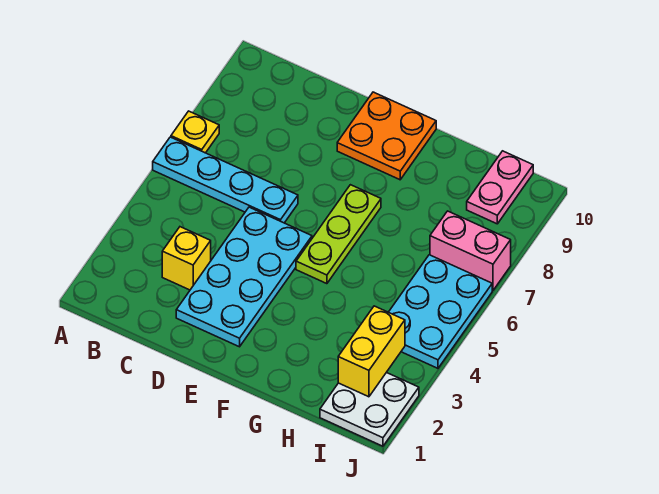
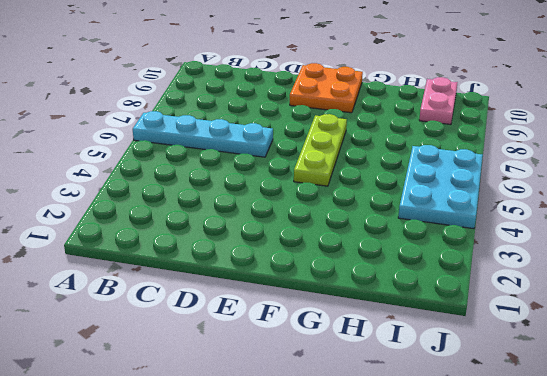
none -> yellow 1x1 plate [171,111,219,153]
none -> yellow 1x1 brick [162,227,211,290]

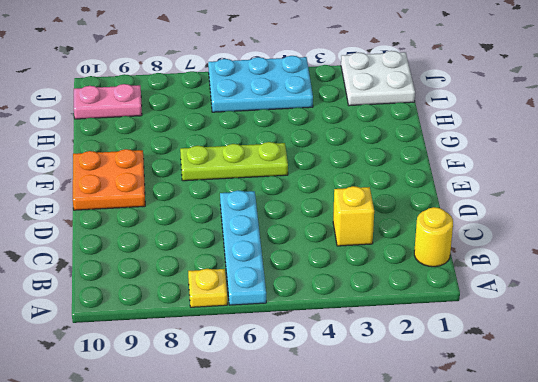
yellow 1x1 round brick [414,207,453,267] -> none
none -> cyan 2x4 plate [176,207,312,347]
none -> pink 1x2 brick [430,211,511,290]

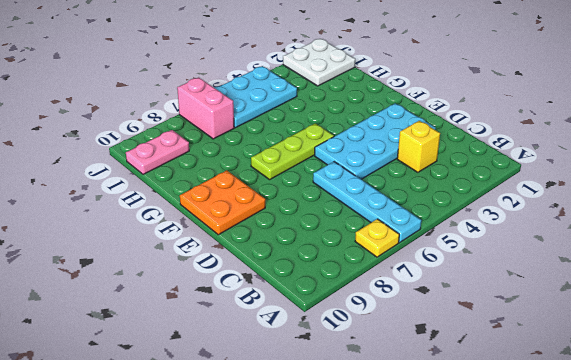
none -> yellow 1x2 brick [338,306,405,397]

